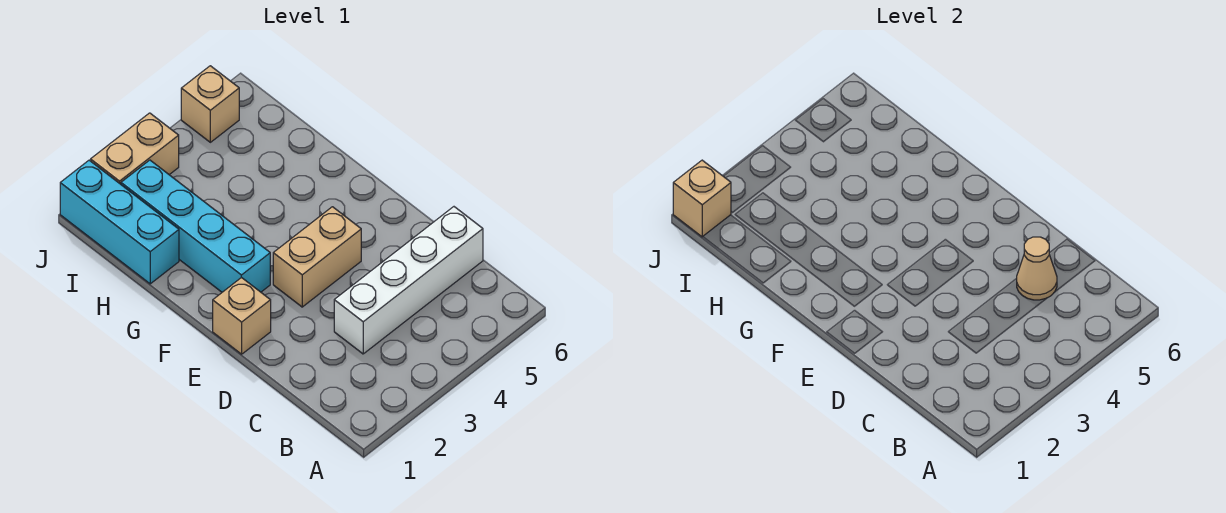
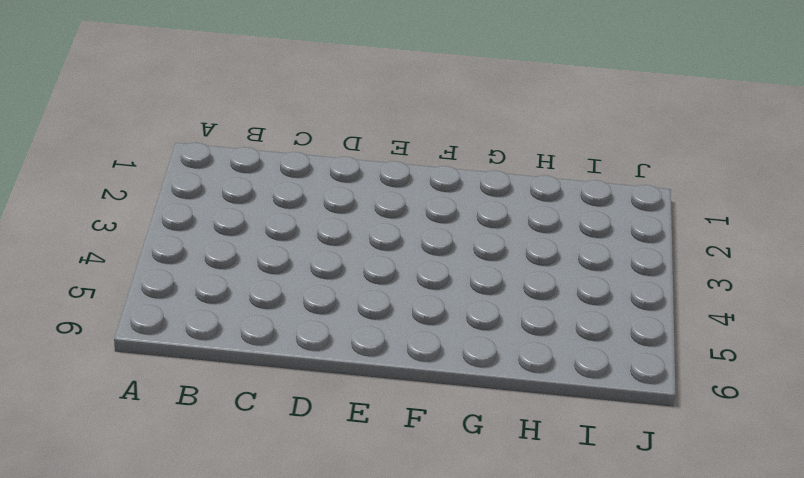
none -> white 1x4 brick [334,207,483,354]
none -> tan 1x1 brick [213,277,271,354]

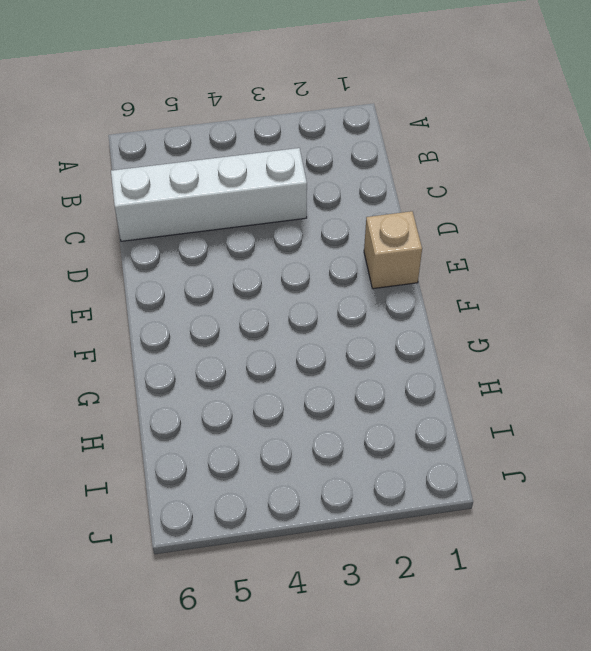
none -> tan 1x2 brick [273,207,361,307]
none -> cyan 1x4 brick [121,160,270,292]

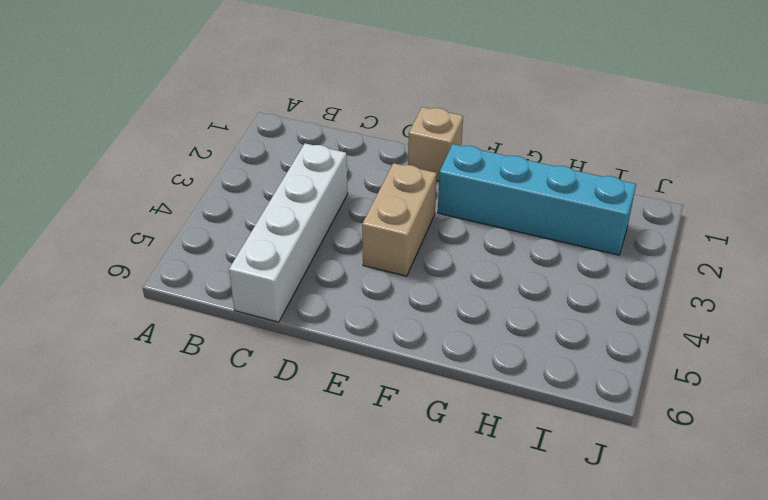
none -> cyan 1x3 brick [60,160,179,284]
none -> tan 1x2 brick [91,113,179,184]

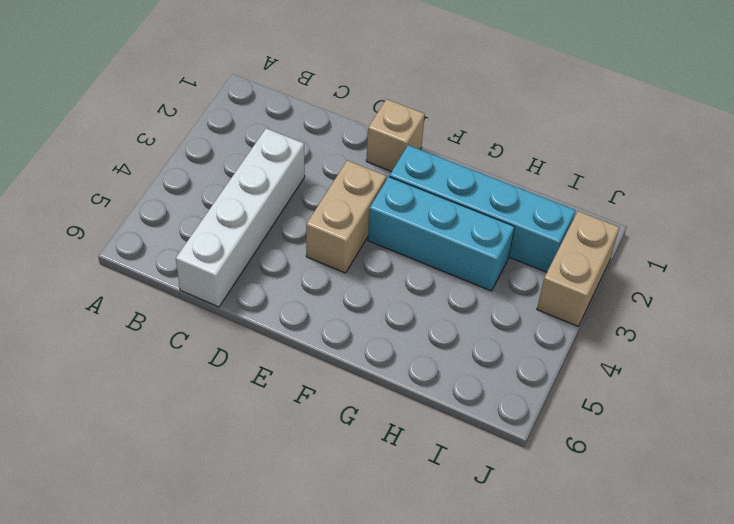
cyan 1x3 brick [368,177,514,291] -> cyan 1x3 brick moved to [60,160,179,284]
none -> tan 1x1 brick [181,66,239,142]
none -> tan 1x1 cone [1017,237,1057,300]

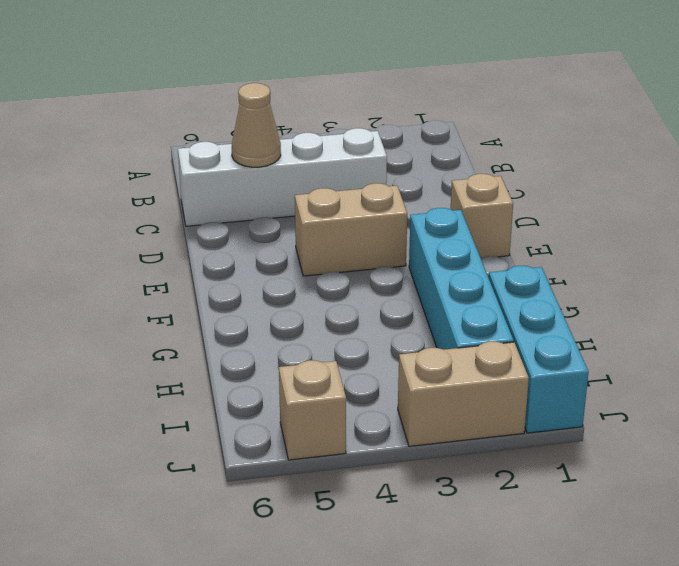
none -> tan 1x1 brick [673,160,731,237]

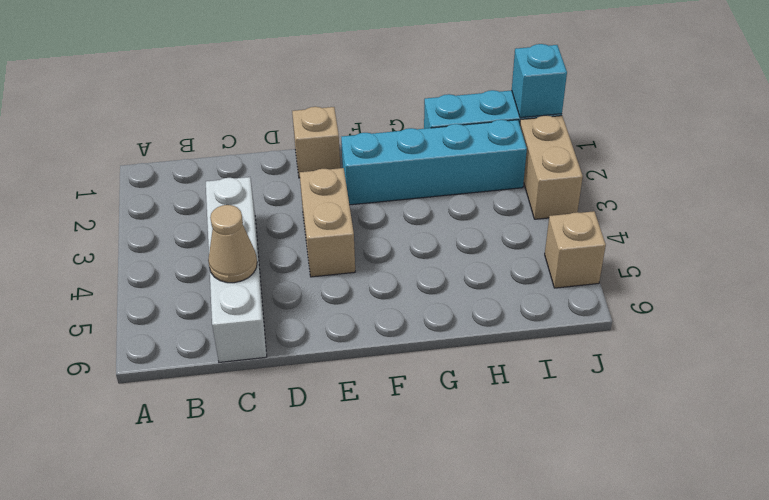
cyan 1x1 brick [512,44,567,118] -> tan 1x1 brick [673,160,731,237]

